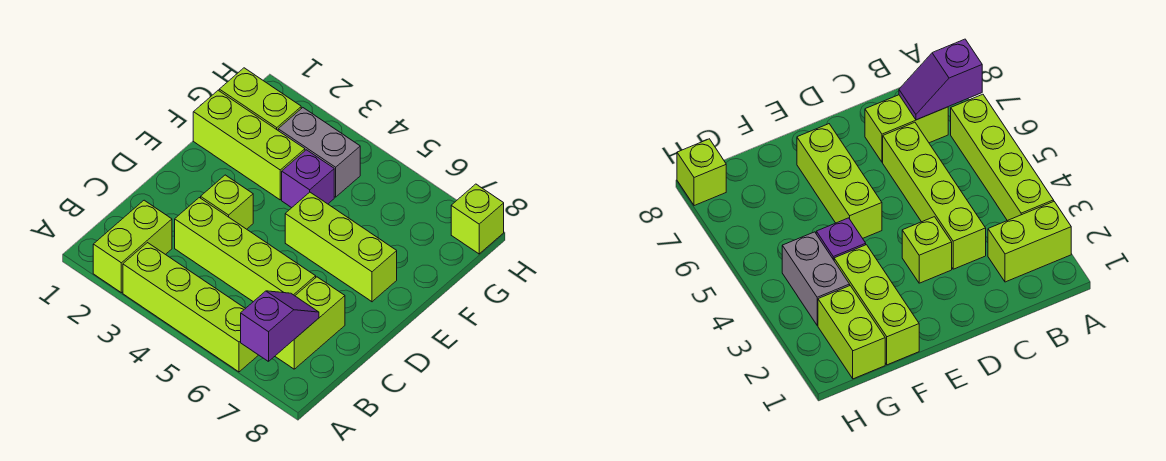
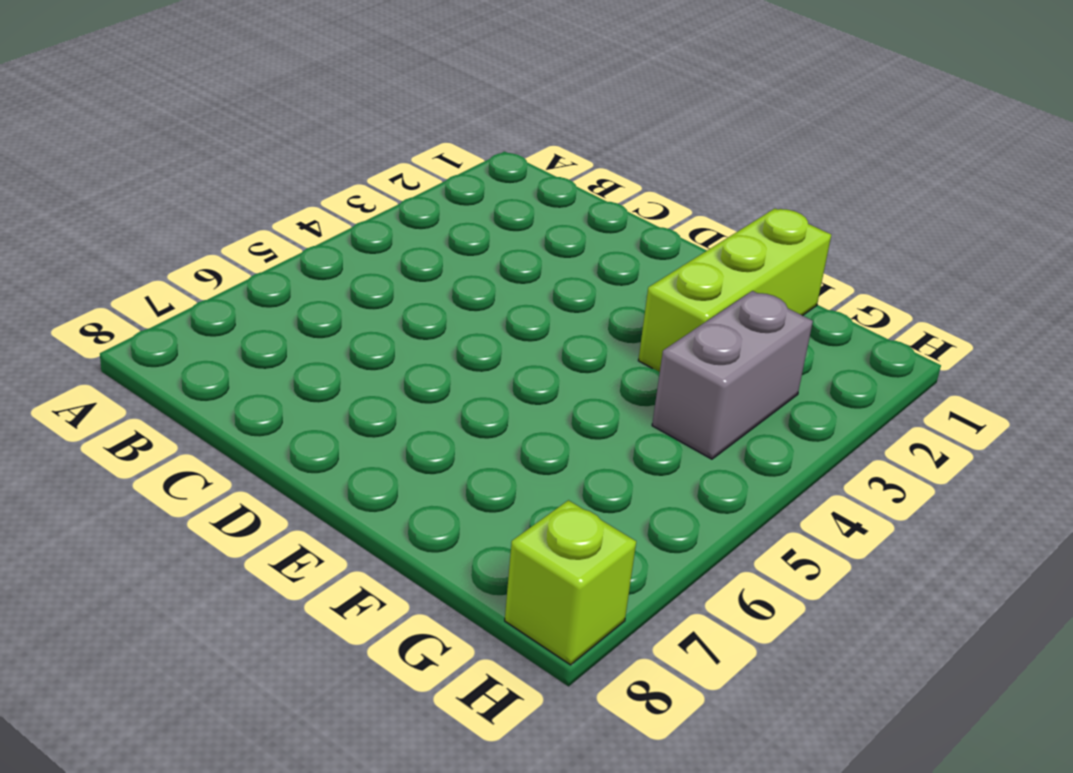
none -> lime 1x2 brick [93,200,172,293]
none -> lime 1x4 brick [123,243,258,372]
none -> lime 1x2 brick [275,277,345,369]

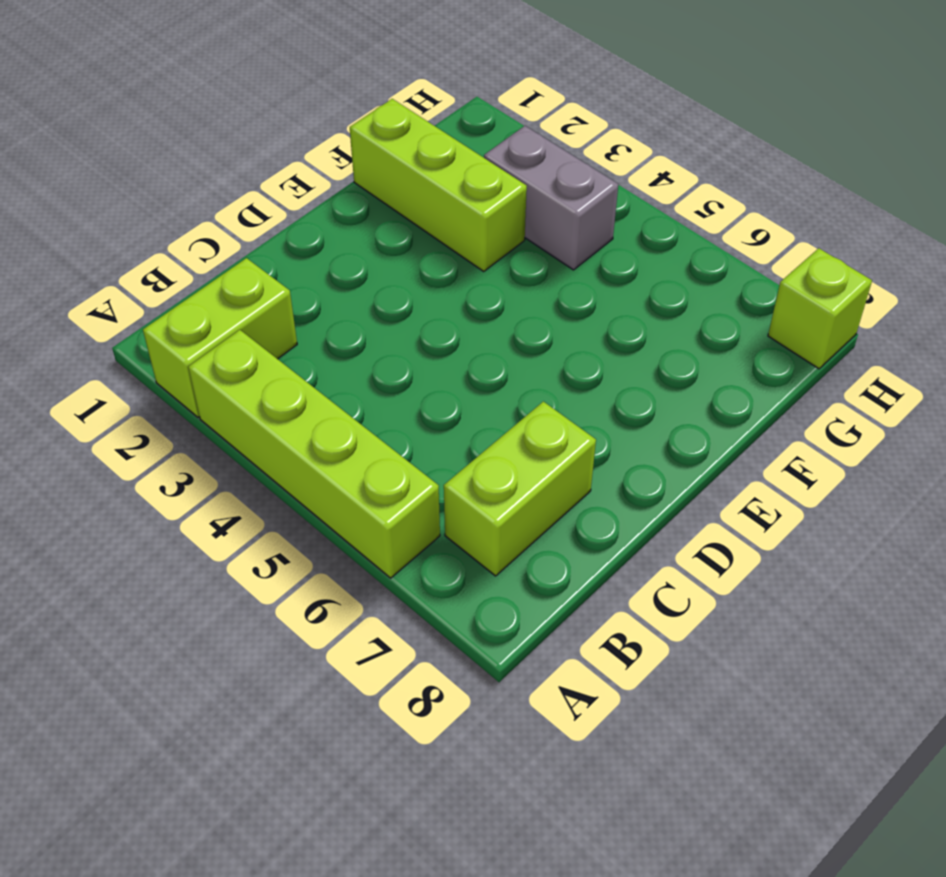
none -> lime 1x4 brick [175,198,316,302]
none -> lime 1x1 brick [201,175,253,229]
none -> lime 1x3 brick [285,192,397,302]

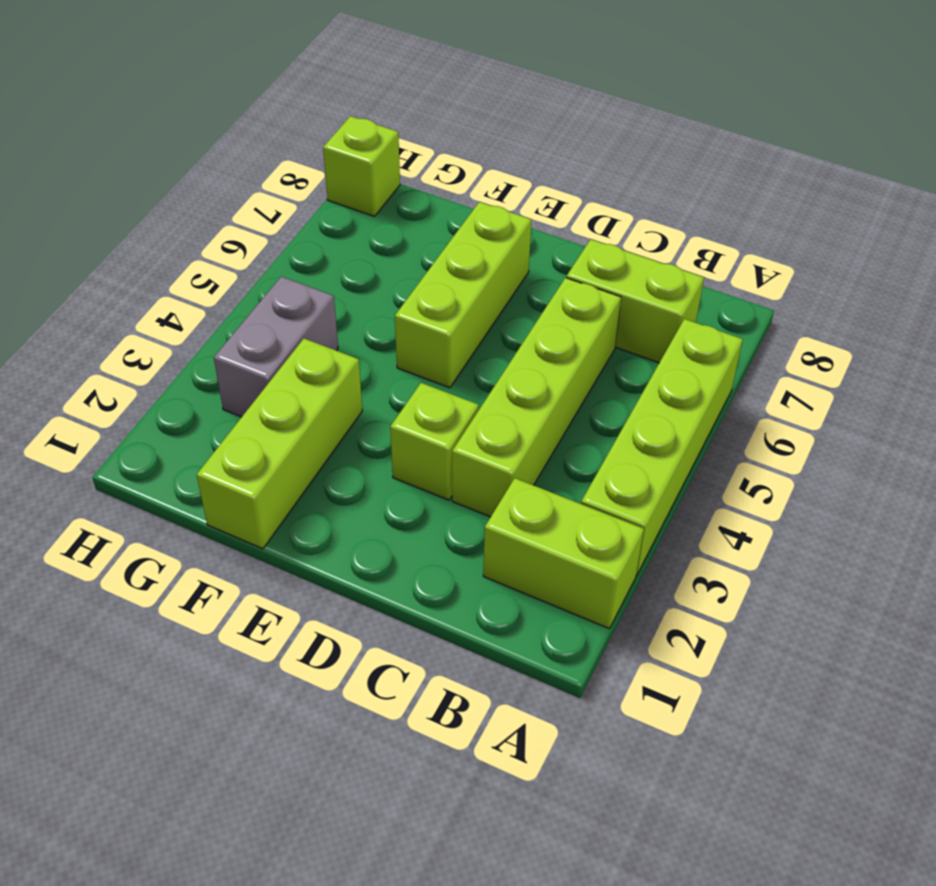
none -> purple 1x1 brick [282,150,334,208]
none -> lime 1x2 brick [219,68,301,130]
none -> purple 1x2 slope [241,291,319,362]

